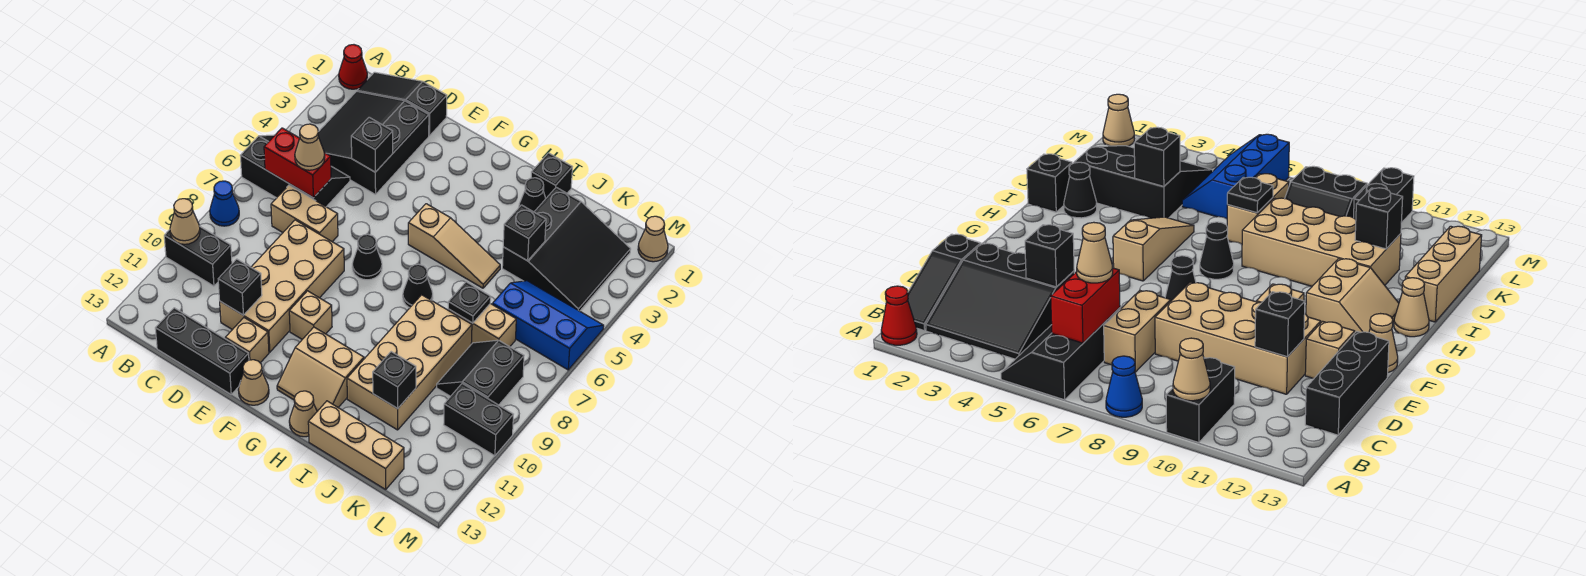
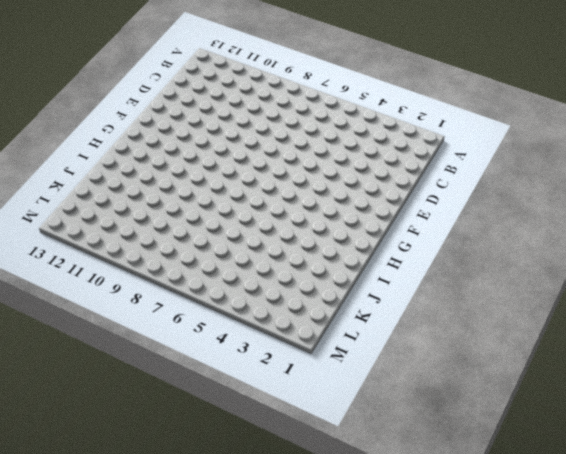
none -> red 1x1 cone [339,45,367,89]
none -> black 2x3 slope [240,135,350,207]
none -> blue 1x1 cone [210,181,239,226]
none -> black 1x2 brick [164,226,232,286]

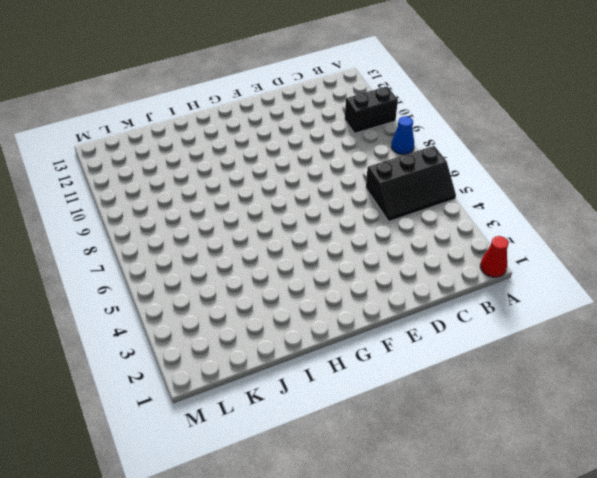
none -> black 1x3 slope [357,72,447,136]
none -> black 3x3 slope [318,91,429,195]
none -> tan 1x2 brick [271,185,338,242]
none -> black 1x3 brick [155,308,249,394]

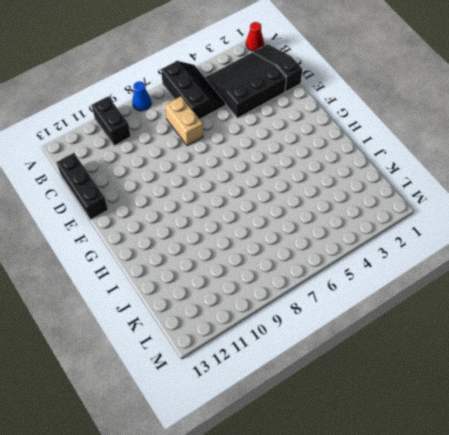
none -> tan 2x4 brick [220,220,344,352]
none -> tan 1x1 brick [225,318,269,363]
none -> black 1x1 cone [352,234,382,280]
none -> tan 1x1 brick [289,291,332,339]

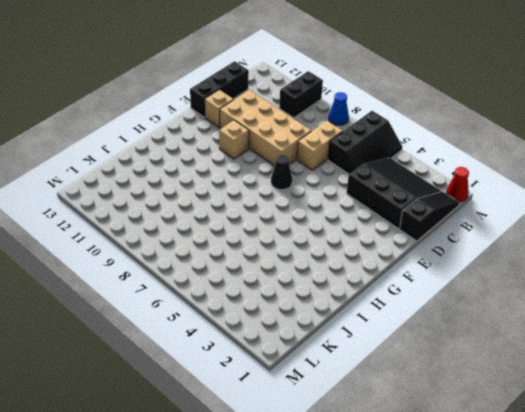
none -> tan 1x1 cone [238,360,269,405]
none -> tan 1x3 slope [408,204,500,288]
none -> tan 2x2 slope [277,327,364,411]
none -> black 1x1 cone [403,264,433,308]

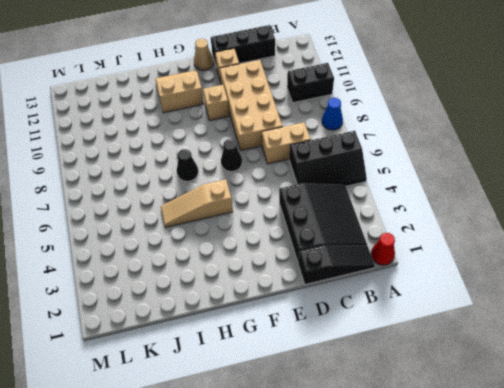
none -> tan 1x1 cone [289,391,317,437]
none -> black 1x1 brick [531,153,572,198]
none -> black 1x1 cone [519,178,546,212]
none -> tan 2x4 brick [347,295,472,430]

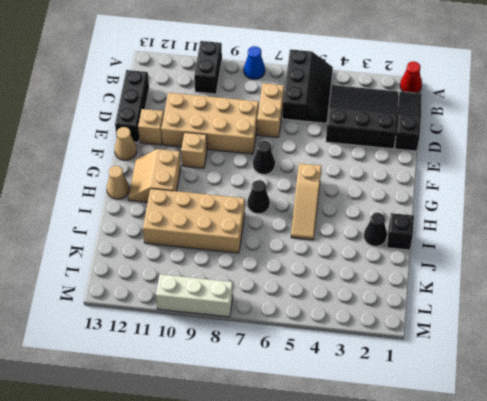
white 1x3 brick [156,274,233,317] -> black 1x2 brick [444,384,513,456]
none -> tan 1x3 brick [308,401,404,489]
none -> black 3x3 slope [502,187,631,311]
none -> tan 1x2 brick [448,304,516,347]
none -> blue 2x3 slope [492,281,604,370]

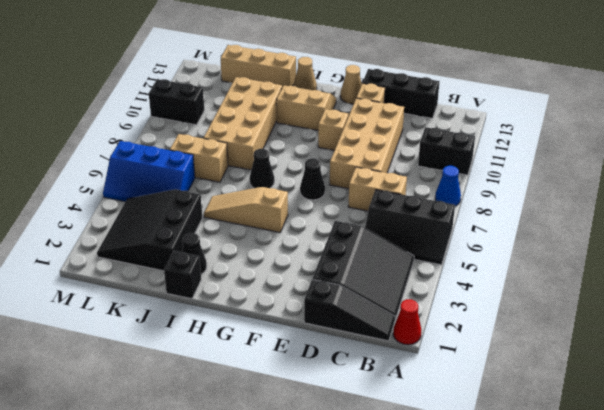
none -> black 2x2 slope [437,340,524,405]
none -> tan 1x1 cone [638,216,668,262]
none -> tan 1x1 cone [170,199,200,244]
none -> red 1x2 brick [264,128,331,198]

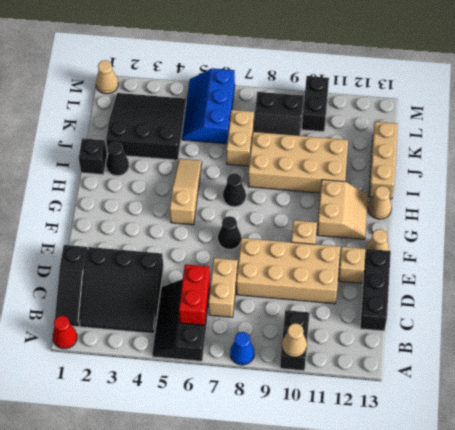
none -> black 1x1 brick [351,117,393,172]
none -> black 1x1 brick [218,259,262,315]
none -> black 1x1 brick [503,205,546,261]
none -> black 1x1 plate [448,282,491,323]

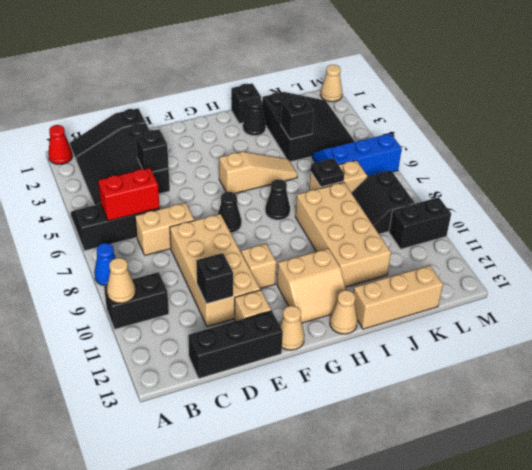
none -> black 1x1 brick [373,352,416,409]
none -> tan 1x1 cone [295,124,325,170]

